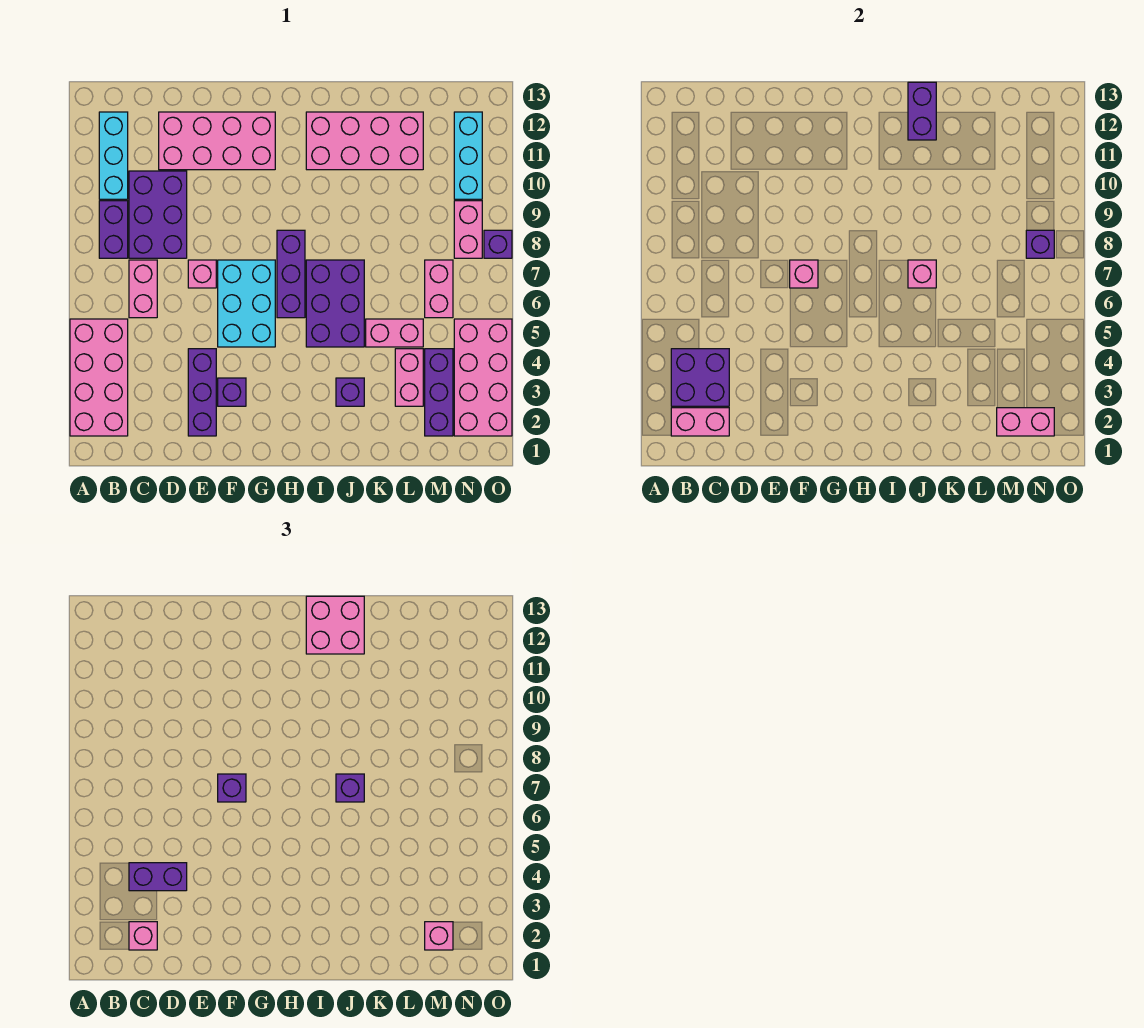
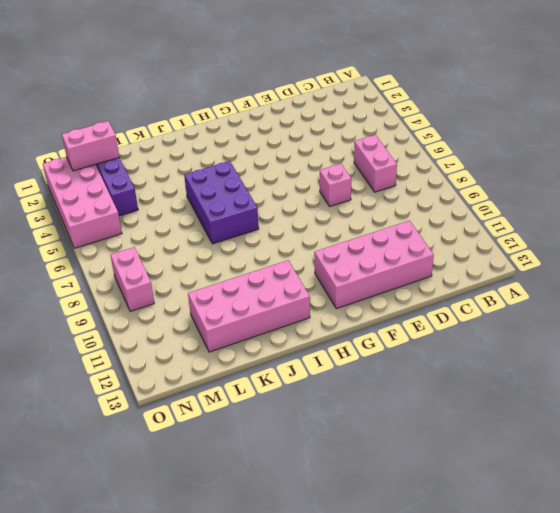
none -> pink 2x4 brick [70,319,128,436]
none -> purple 1x2 brick [99,201,128,258]
none -> cyan 1x3 brick [99,112,128,199]
none -> purple 2x3 brick [129,171,187,258]

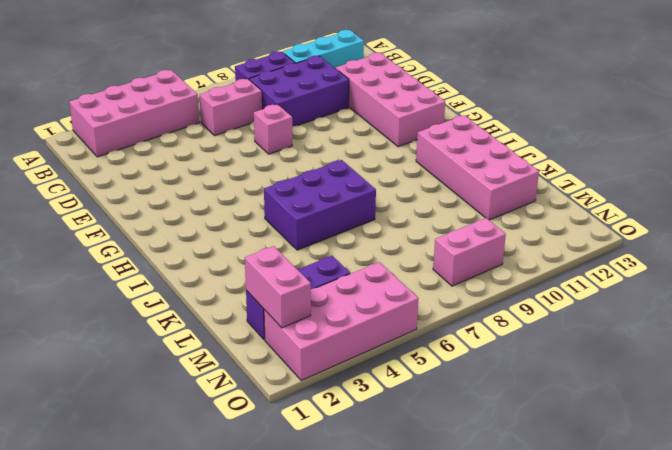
none -> purple 1x3 brick [188,349,216,436]
none -> purple 1x1 brick [218,378,246,406]
none -> cyan 2x3 brick [218,260,275,347]
none -> purple 1x3 brick [277,230,305,318]

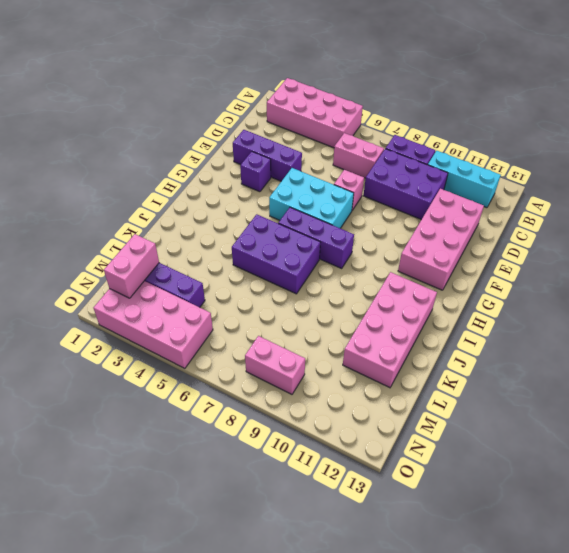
none -> purple 1x1 brick [336,378,364,406]
none -> pink 1x2 brick [366,319,423,347]
none -> pink 1x2 brick [395,349,423,406]
none -> pink 1x2 brick [425,260,453,318]

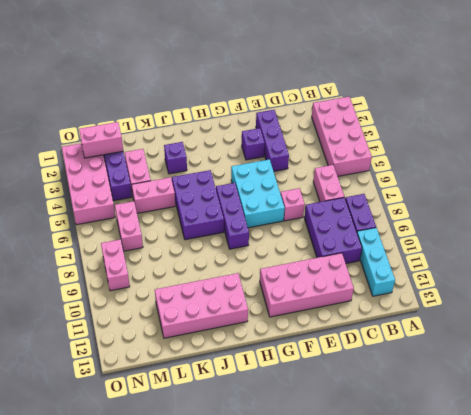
none -> cyan 1x3 brick [454,112,482,199]
none -> purple 1x1 brick [484,230,512,258]
none -> pink 1x2 brick [671,408,729,436]
none -> purple 2x2 brick [671,349,729,406]

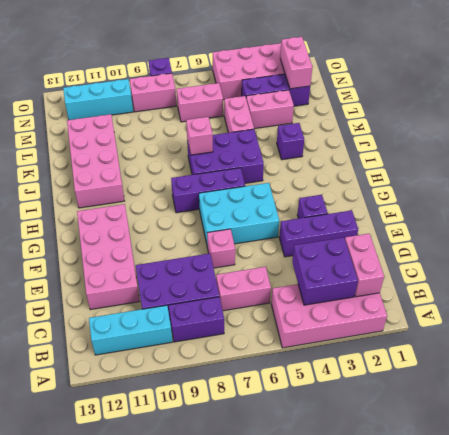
none -> pink 1x1 brick [790,260,818,288]
none -> purple 1x2 brick [908,82,936,140]
none -> purple 1x1 brick [1026,230,1054,258]
none -> pink 1x1 brick [129,922,157,950]

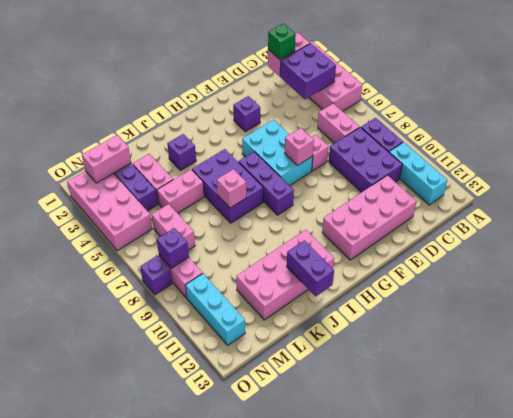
green 1x1 brick [268,23,296,60] -> pink 1x1 brick [129,922,157,950]
none -> purple 1x3 brick [188,349,216,436]
none -> purple 1x2 brick [129,863,187,891]
none -> purple 1x1 brick [218,774,246,802]
none -> pink 2x2 brick [306,596,364,654]

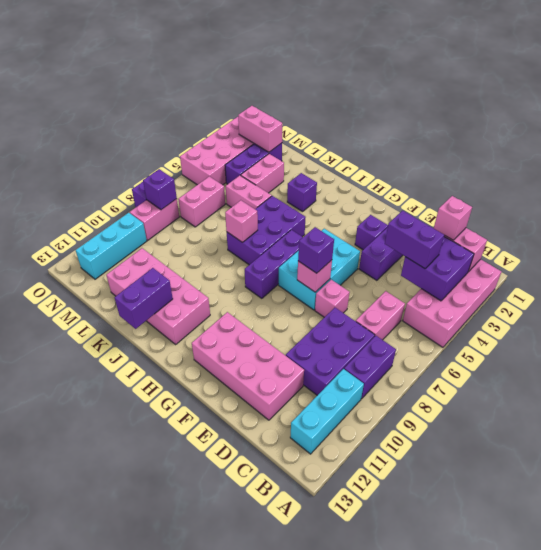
none -> pink 2x2 brick [306,596,364,654]
none -> purple 1x1 brick [336,774,364,802]
none -> pink 1x1 brick [425,922,453,950]

